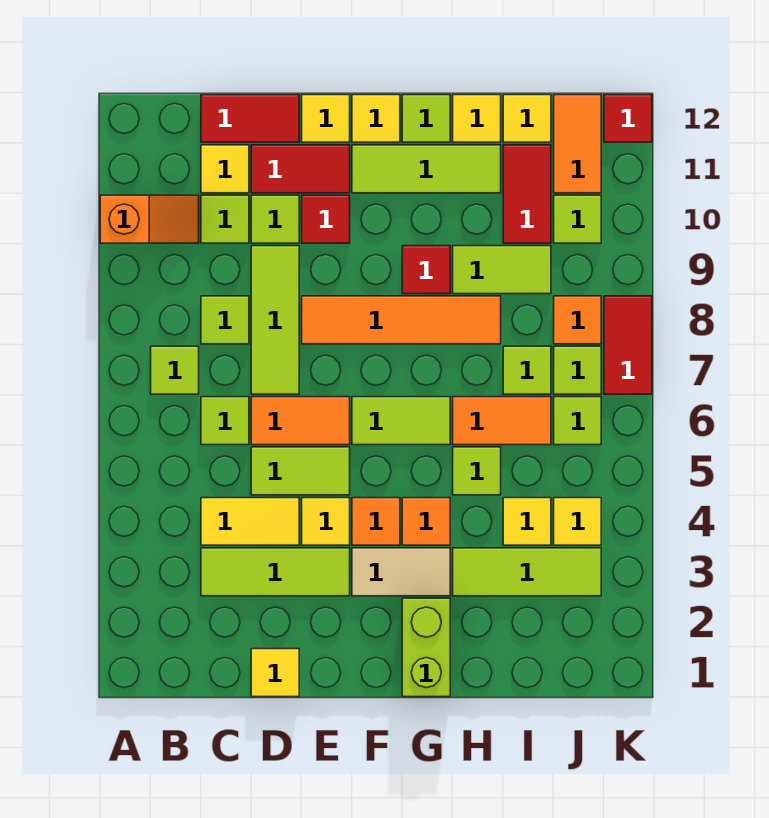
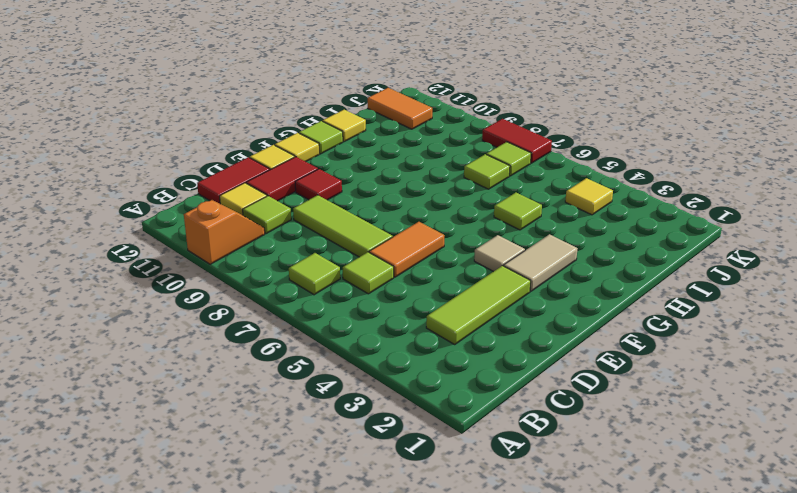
tan 1x1 tile [474,235,525,272] -> orange 1x1 tile [352,498,400,545]
none -> yellow 1x2 tile [201,498,299,545]
none -> lime 1x1 tile [201,296,249,344]
none -> yellow 1x1 tile [251,649,299,697]
none -> lime 1x2 tile [251,447,350,495]

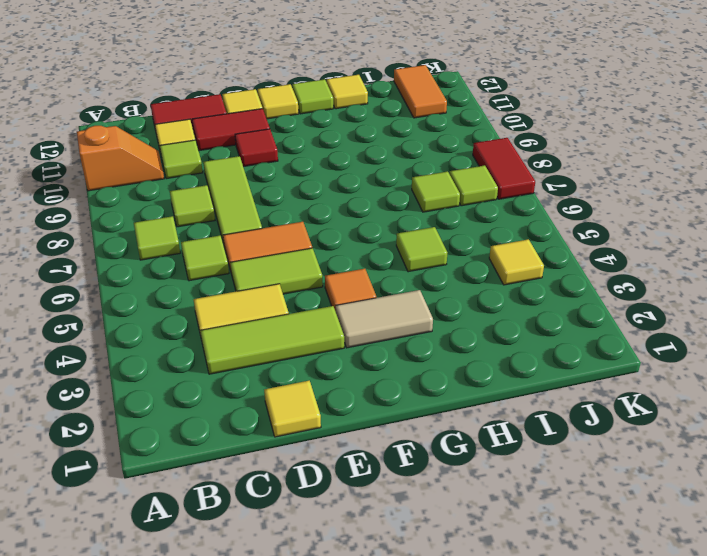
none -> lime 1x1 tile [251,195,299,243]
none -> yellow 1x1 tile [302,498,350,545]
none -> orange 1x4 tile [302,296,501,344]
none -> lime 1x2 tile [352,397,450,445]

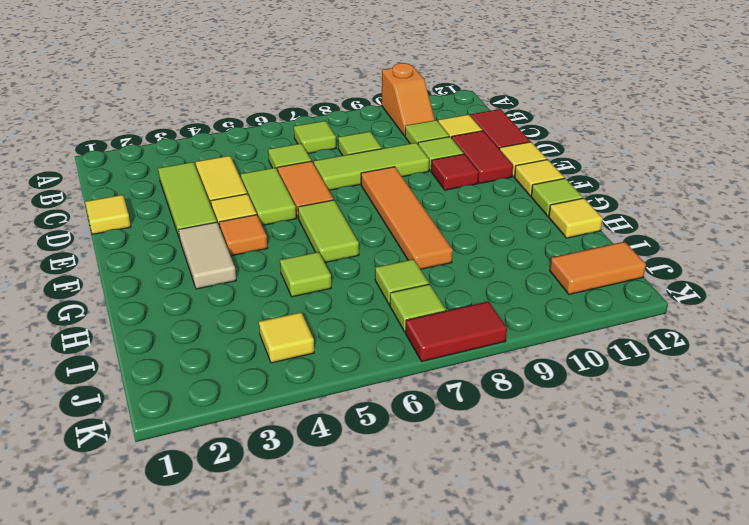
none -> lime 1x3 tile [352,145,501,193]
none -> lime 1x2 brick [402,598,450,697]
none -> orange 1x1 tile [402,498,450,545]
none -> red 1x1 tile [402,246,450,294]

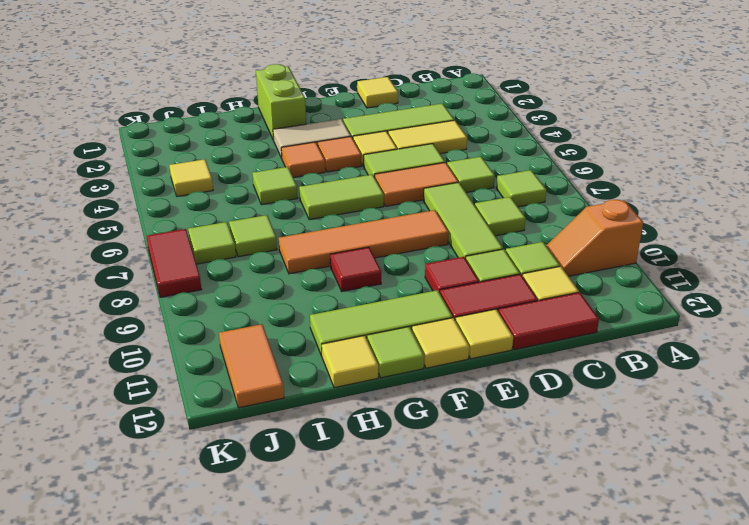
none -> lime 1x3 tile [453,548,601,596]
none -> orange 1x2 tile [453,397,551,445]
none -> lime 1x2 tile [453,246,551,294]
none -> yellow 1x1 tile [503,498,551,545]

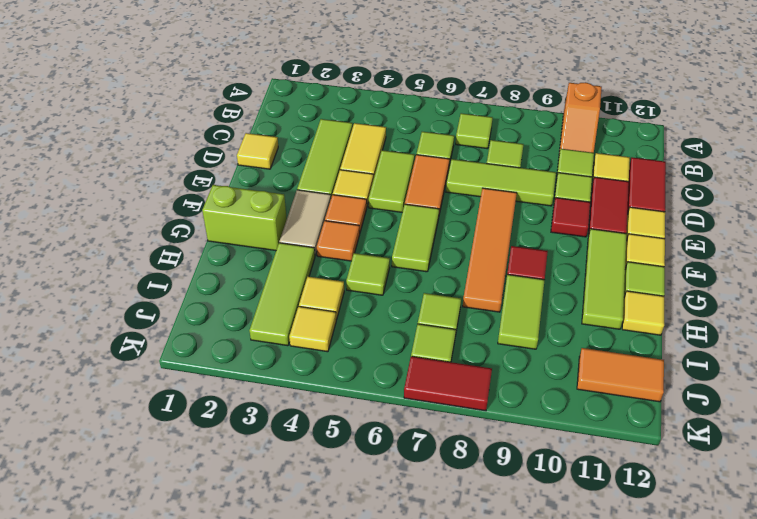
none -> orange 1x2 tile [453,397,551,445]
none -> red 1x2 tile [503,145,551,243]
none -> yellow 1x1 tile [503,95,551,142]
none -> lime 1x1 tile [554,397,601,445]

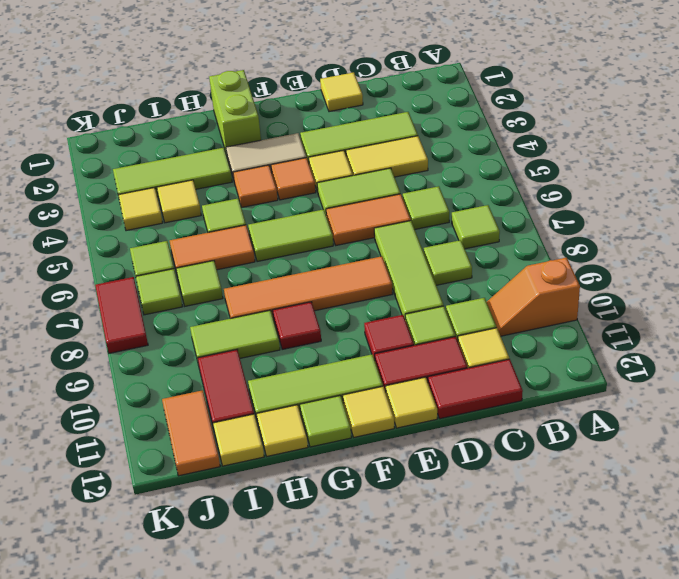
none -> orange 1x1 tile [554,296,601,344]
none -> lime 1x1 tile [554,195,601,243]
none -> red 1x1 tile [604,95,652,142]

